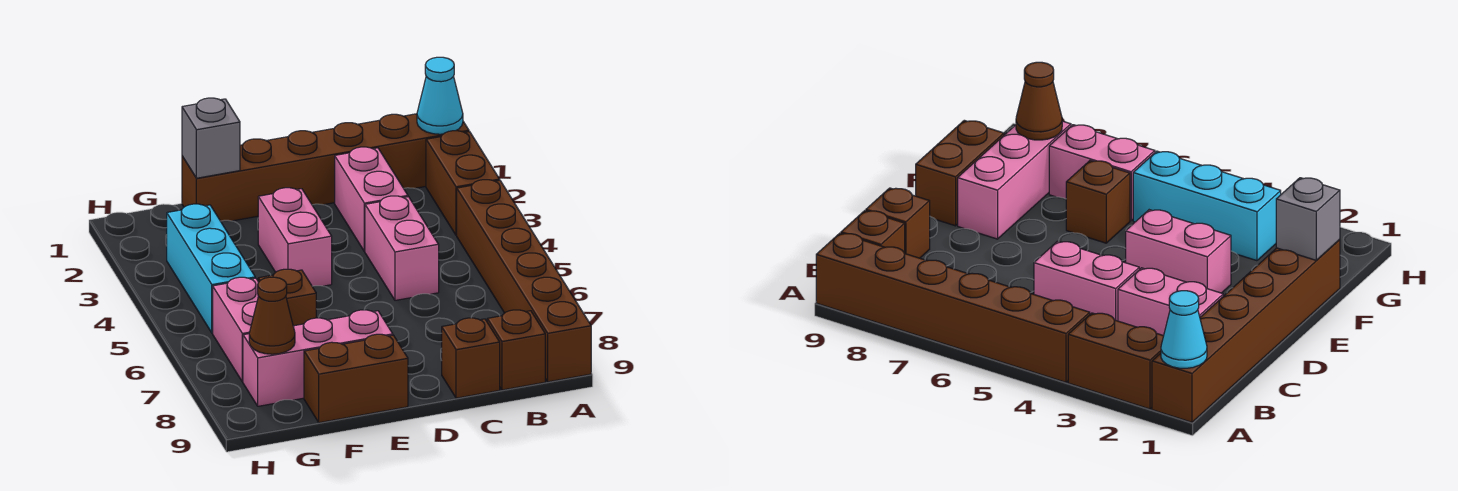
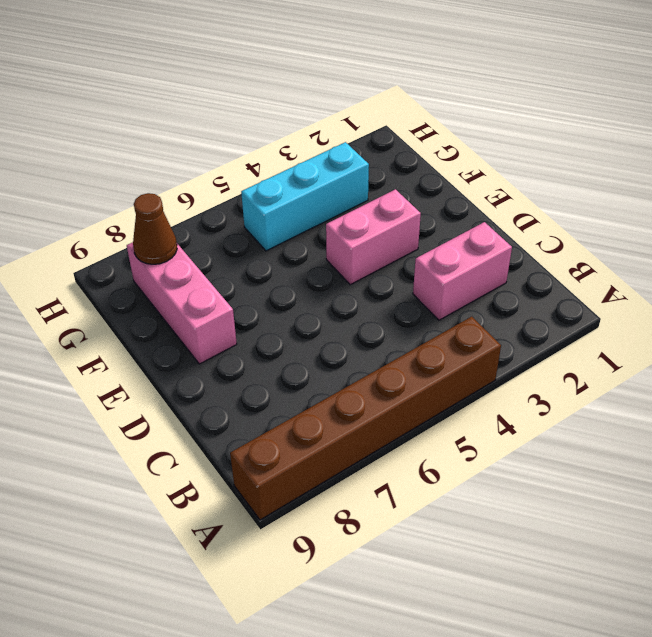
none -> brown 1x6 brick [182,114,469,221]
none -> brown 1x2 brick [426,131,500,235]
none -> brown 1x1 brick [487,310,545,390]

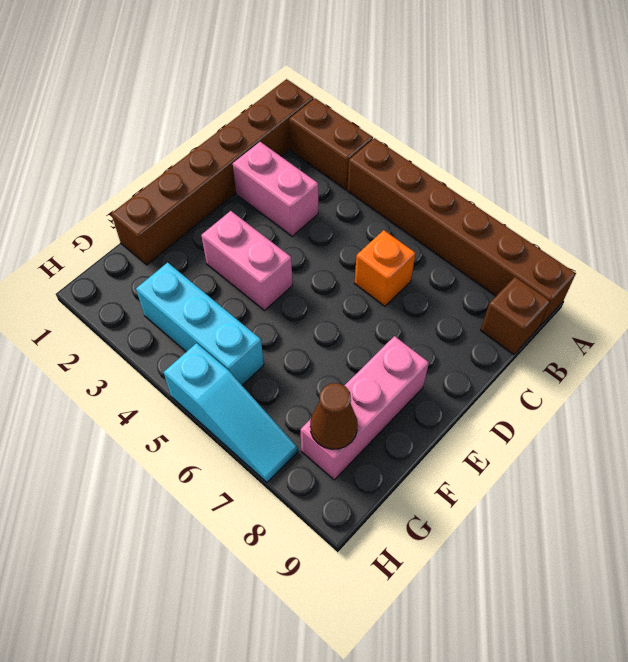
orange 1x1 brick [355,230,416,306] -> none
cyan 1x3 slope [164,343,298,482] -> none
none -> pink 1x2 brick [365,196,439,300]
none -> brown 1x1 brick [442,318,500,398]
none -> brown 1x2 brick [304,334,408,423]

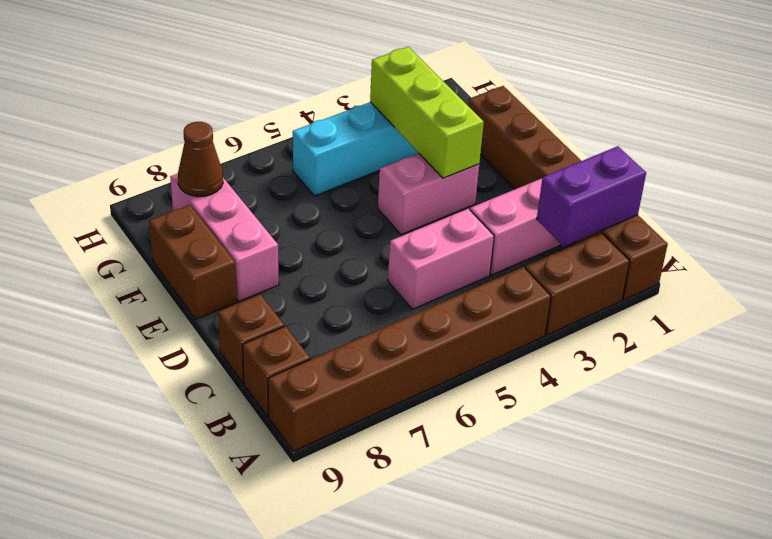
purple 1x2 brick [537,146,646,247] -> none
lime 1x3 brick [370,47,484,178] -> none
none -> brown 1x1 brick [258,269,316,326]
none -> pink 1x2 brick [213,277,259,382]
none -> cyan 1x1 cone [417,57,463,134]

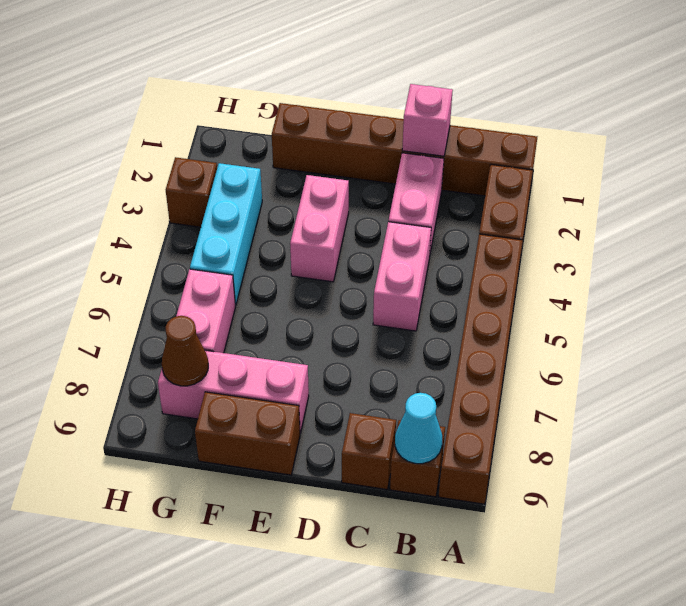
cyan 1x1 cone [395,393,442,464] -> cyan 1x1 cone moved to [417,57,463,134]
pink 1x1 brick [402,84,453,156] -> none
brown 1x1 brick [166,157,217,227] -> brown 1x1 brick moved to [258,269,316,326]
none -> grey 1x1 brick [182,98,240,178]

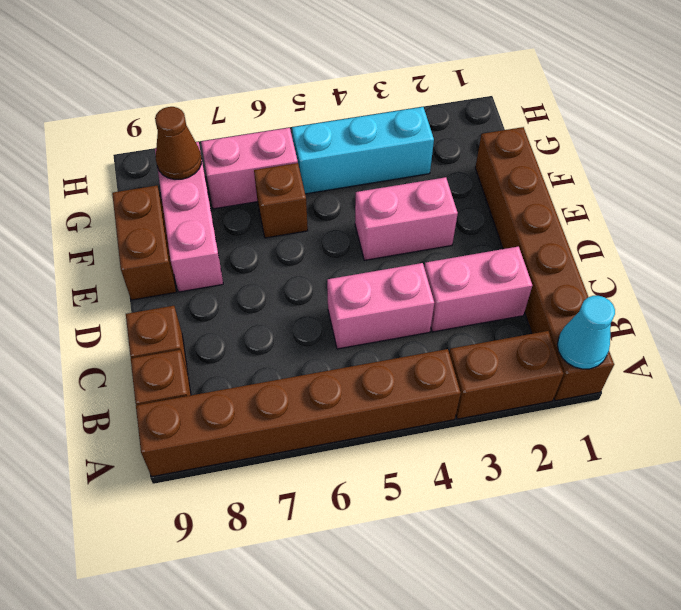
none -> grey 1x1 brick [182,98,240,178]

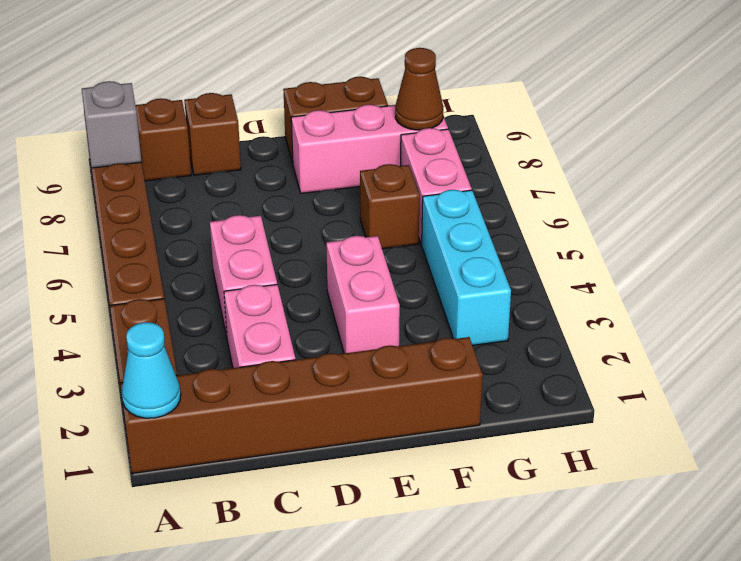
grey 1x1 brick [82,81,141,168] -> grey 1x1 brick moved to [182,98,240,178]

